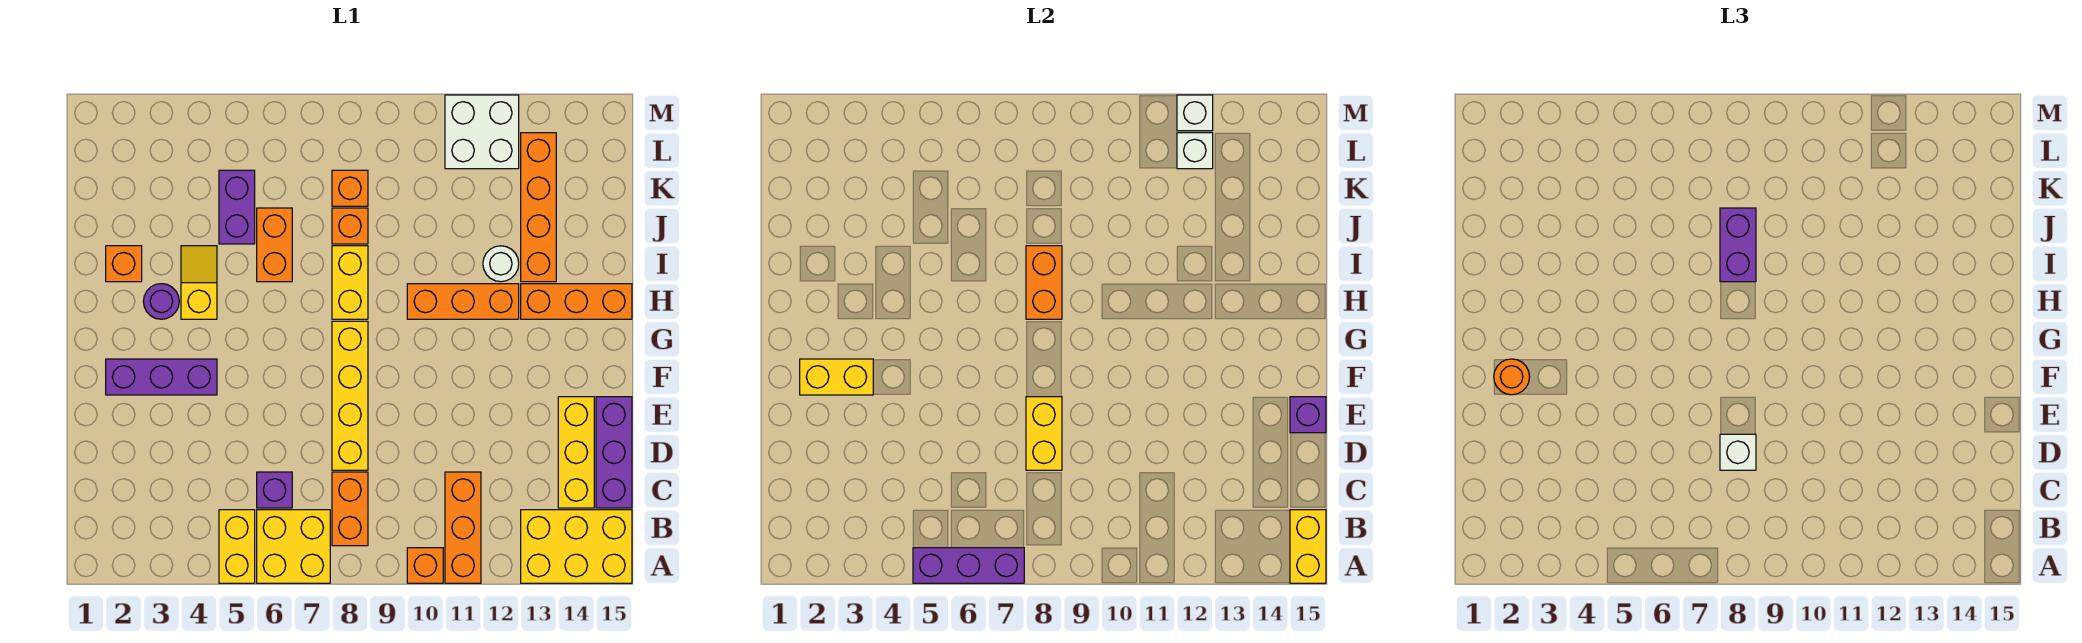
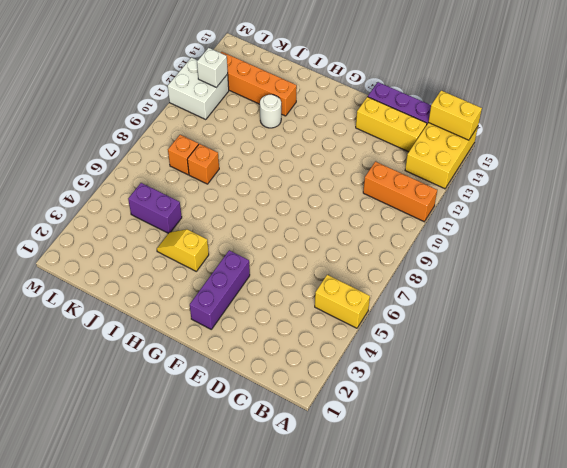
none -> yellow 2x2 brick [257,510,330,583]
none -> orange 1x1 brick [407,548,443,583]
none -> orange 1x2 brick [332,472,368,546]
none -> purple 1x1 brick [257,472,292,508]

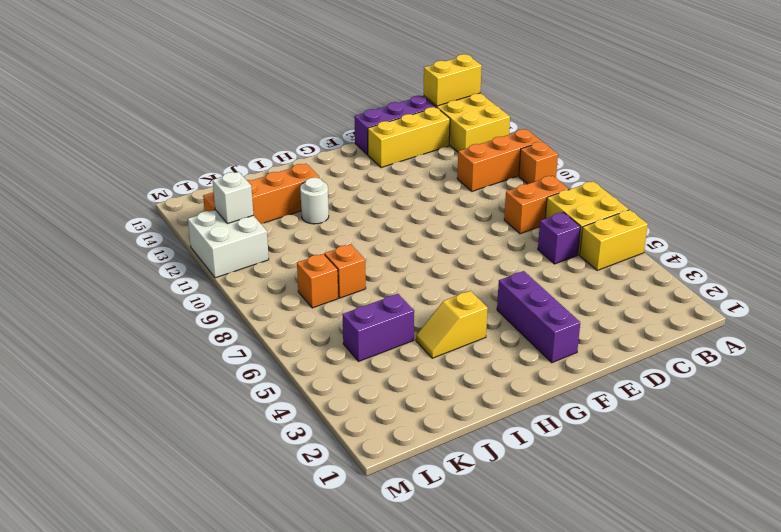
none -> yellow 1x4 brick [332,321,368,470]
none -> purple 1x1 round brick [143,284,179,319]
none -> yellow 1x2 brick [332,246,368,319]
none -> orange 1x3 brick [407,284,519,319]

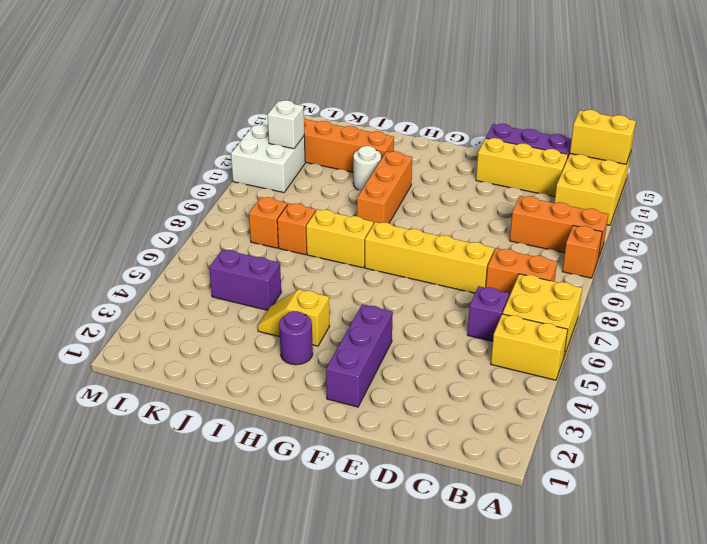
none -> orange 1x3 brick [521,284,632,319]
none -> orange 1x1 brick [106,246,142,282]
none -> orange 1x2 brick [257,208,292,282]
none -> purple 1x3 brick [913,548,1024,583]

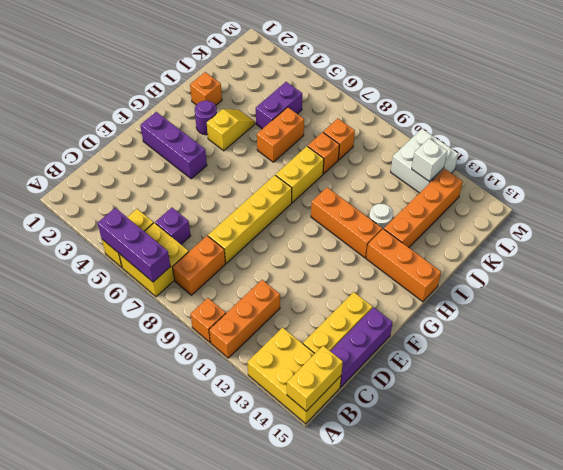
none -> yellow 1x2 brick [1026,397,1062,470]
none -> purple 1x1 brick [1290,397,1326,433]
none -> yellow 1x2 brick [800,359,873,395]
none -> orange 1x2 brick [1026,246,1062,319]

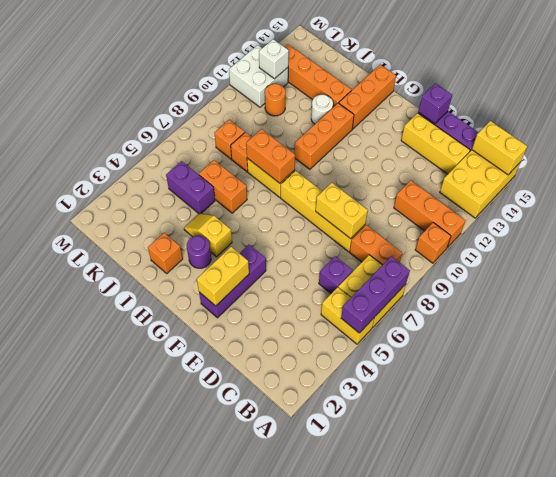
orange 1x1 round brick [265,84,285,116] -> orange 1x1 round brick moved to [1494,359,1530,395]
none -> white 1x1 brick [1177,95,1213,131]
none -> white 1x1 brick [1720,434,1756,470]
none -> purple 1x2 brick [1720,208,1756,282]

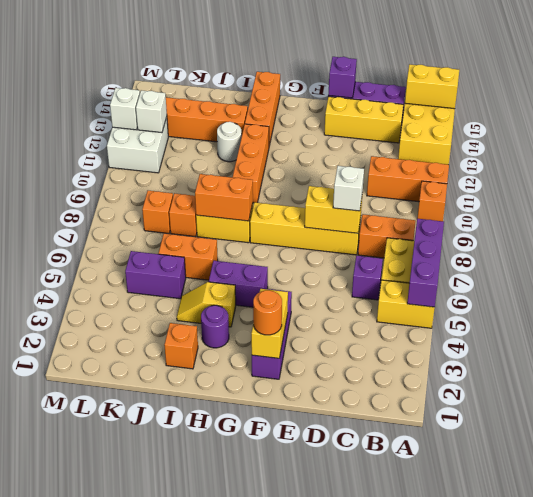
purple 1x2 brick [209,261,268,307] -> purple 1x2 brick moved to [1720,208,1756,282]

